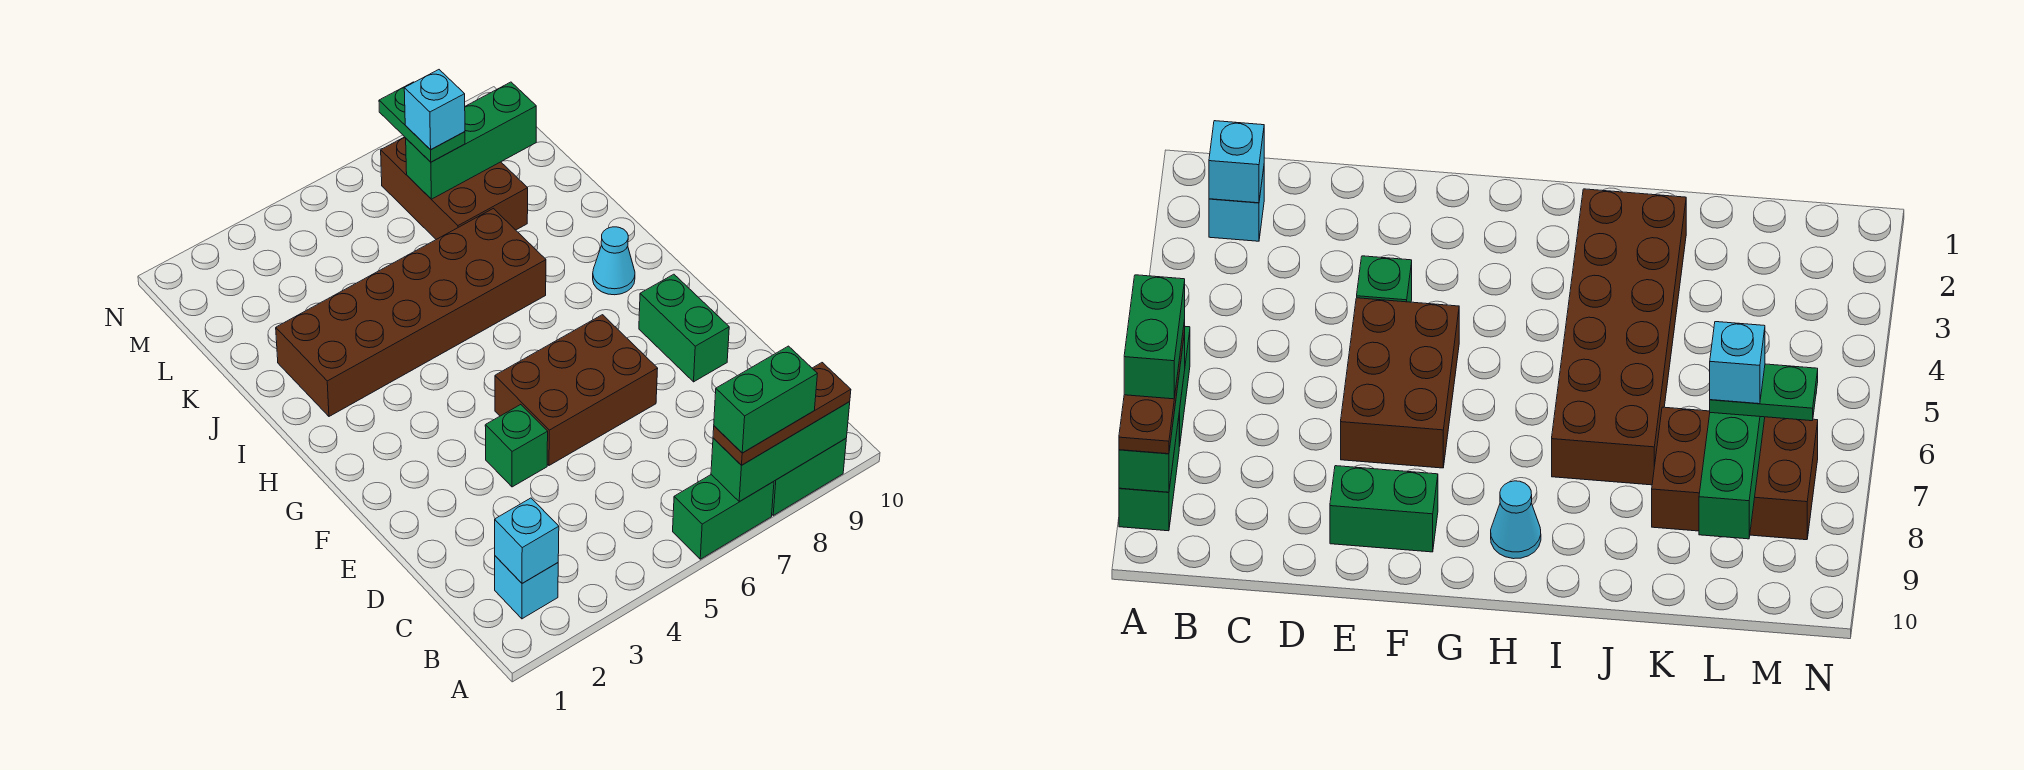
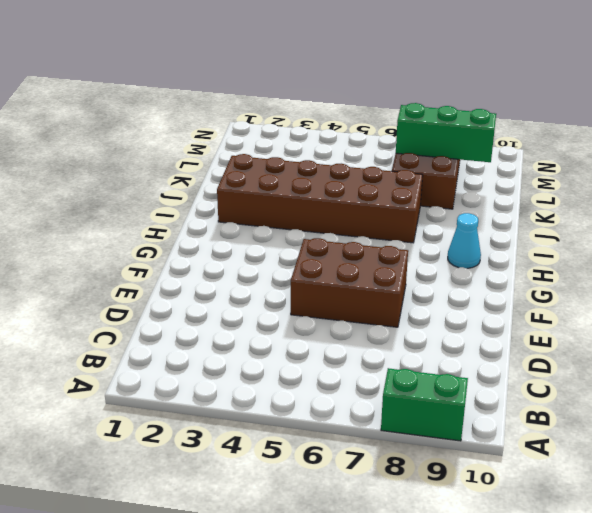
none -> green 1x2 brick [673,475,774,559]
none -> cyan 1x1 brick [495,556,558,619]
none -> green 1x1 brick [485,405,548,487]

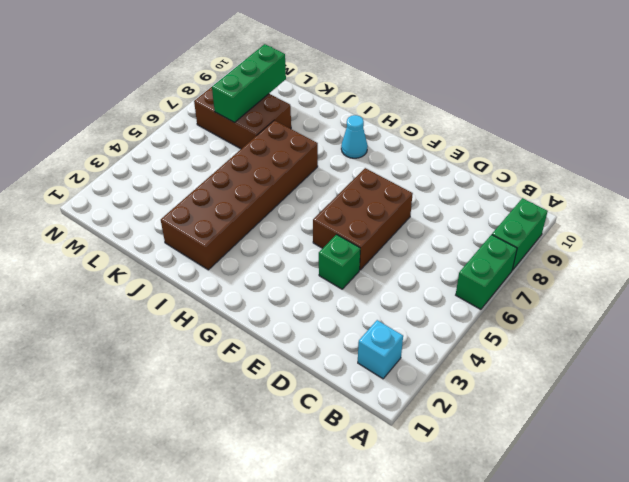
none -> green 1x2 brick [639,274,729,382]
none -> green 1x3 brick [711,402,850,502]
none -> cyan 1x1 brick [495,498,559,583]

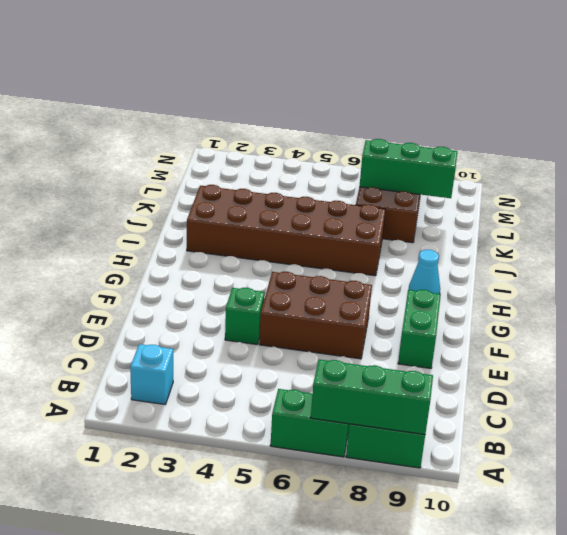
none -> cyan 1x1 brick [495,498,559,583]
none -> brown 1x3 plate [713,363,851,465]
none -> green 1x2 plate [379,82,465,162]

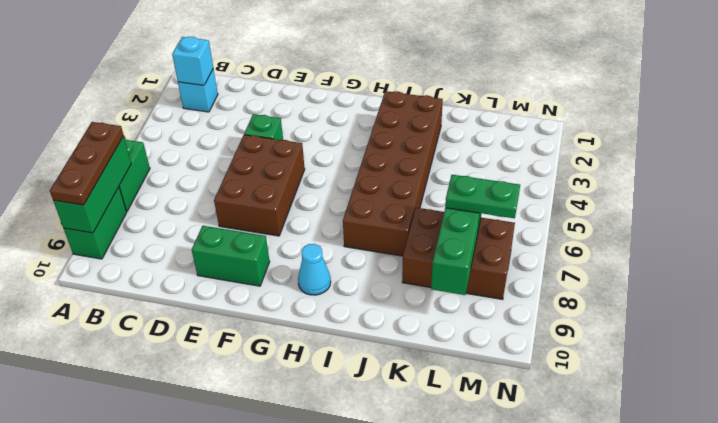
none -> green 1x2 brick [714,346,817,453]
none -> cyan 1x1 brick [404,70,465,150]

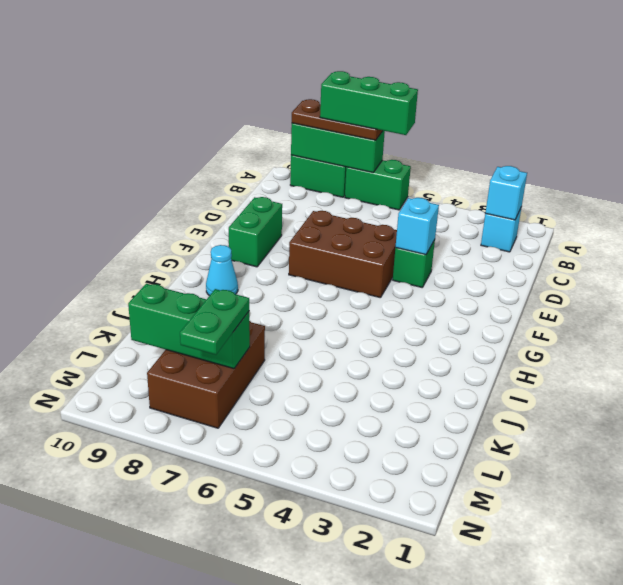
green 1x3 brick [320,71,418,135] -> green 1x2 brick [714,346,817,453]
cyan 1x1 brick [396,198,439,255] -> cyan 1x1 brick moved to [404,70,465,150]
none -> brown 2x6 brick [276,209,546,416]

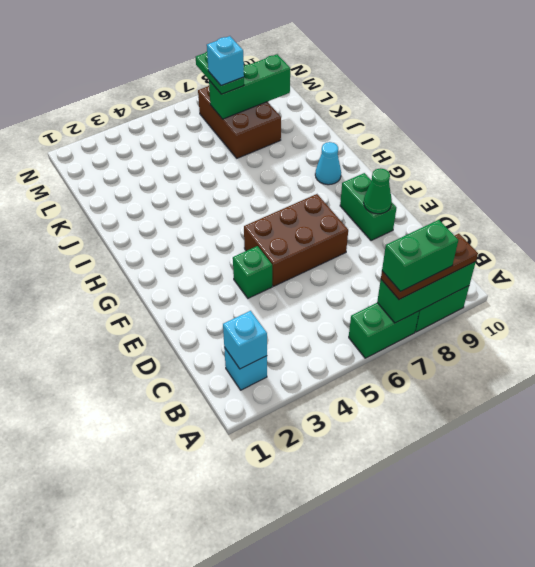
green 1x1 cone [364,168,392,214] -> none
none -> brown 2x6 brick [276,209,546,416]

